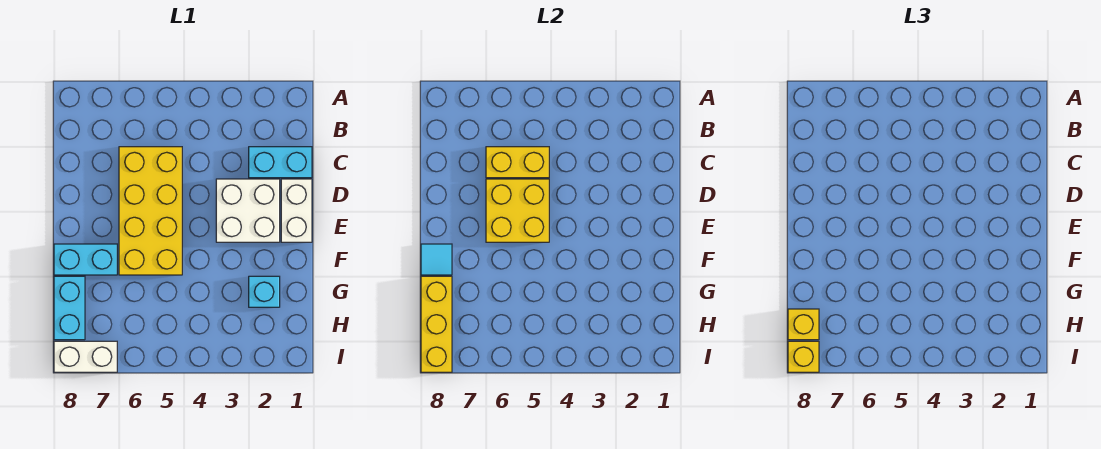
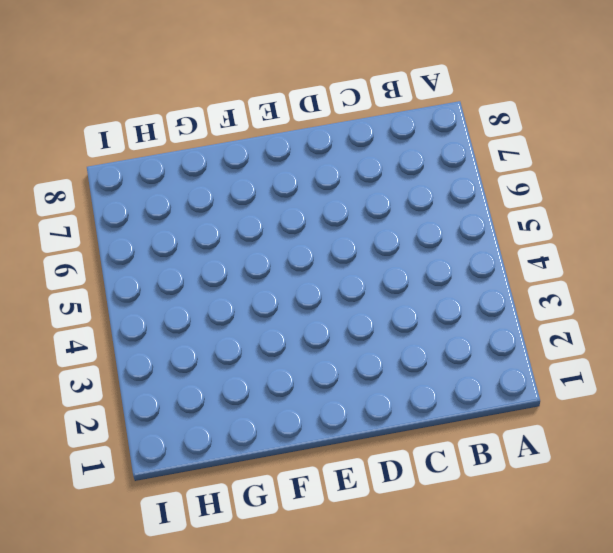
none -> cyan 1x2 brick [249,147,312,178]
none -> yellow 2x4 brick [119,147,182,275]
none -> white 1x2 brick [281,179,312,242]

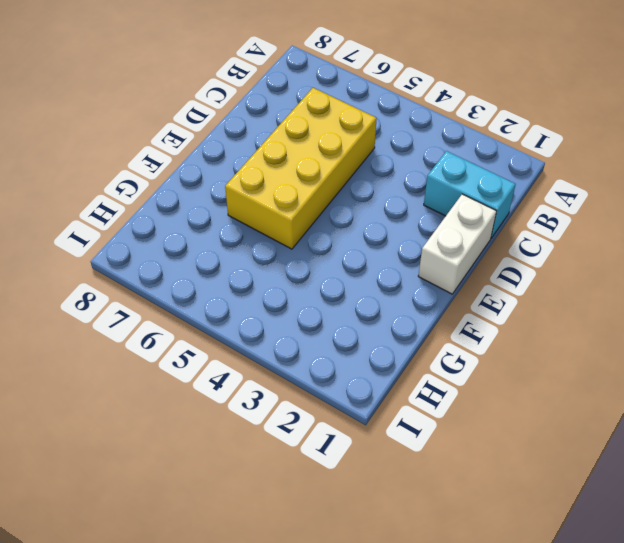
none -> white 2x2 brick [216,179,280,242]
none -> cyan 1x2 brick [54,244,117,275]
none -> cyan 1x1 brick [249,276,280,307]

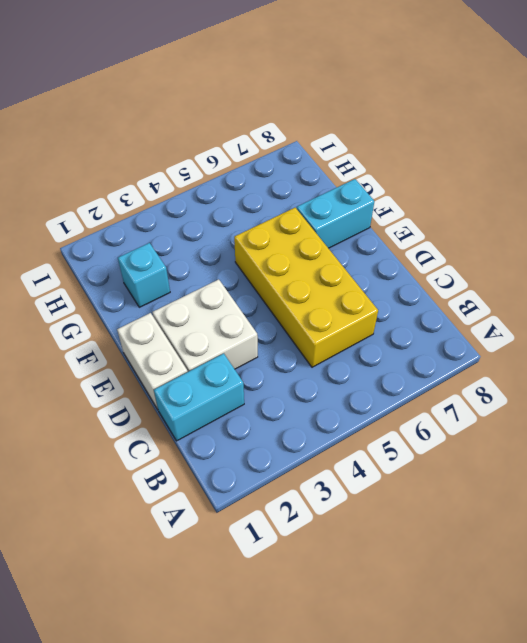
none -> cyan 1x2 brick [54,276,85,340]
none -> white 1x2 brick [54,341,117,372]
none -> yellow 1x2 brick [486,147,549,178]

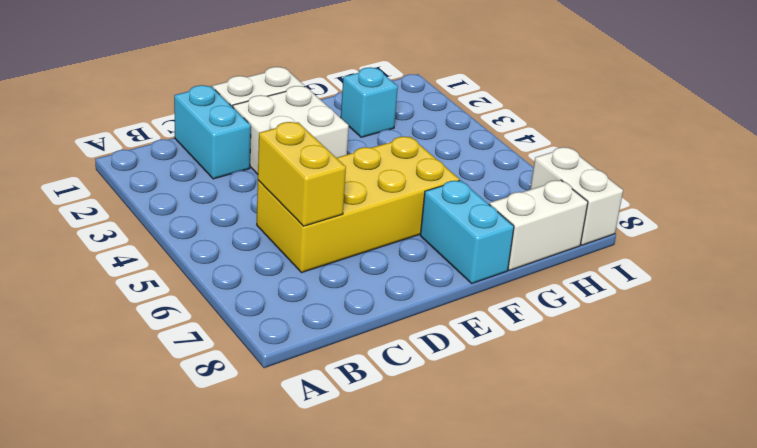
white 1x2 brick [489,180,588,270] -> cyan 1x2 brick [54,276,85,340]
none -> yellow 2x2 brick [486,179,549,242]
none -> cyan 1x1 tile [421,244,452,275]
none -> yellow 1x3 brick [421,276,452,372]

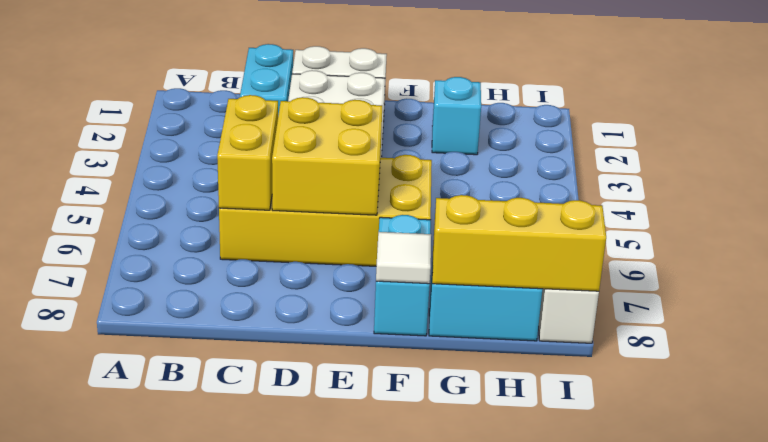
white 1x1 tile [376,232,431,284] -> cyan 1x1 tile [421,244,452,275]
none -> yellow 1x1 brick [788,309,819,340]
none -> yellow 1x1 brick [788,341,819,372]

